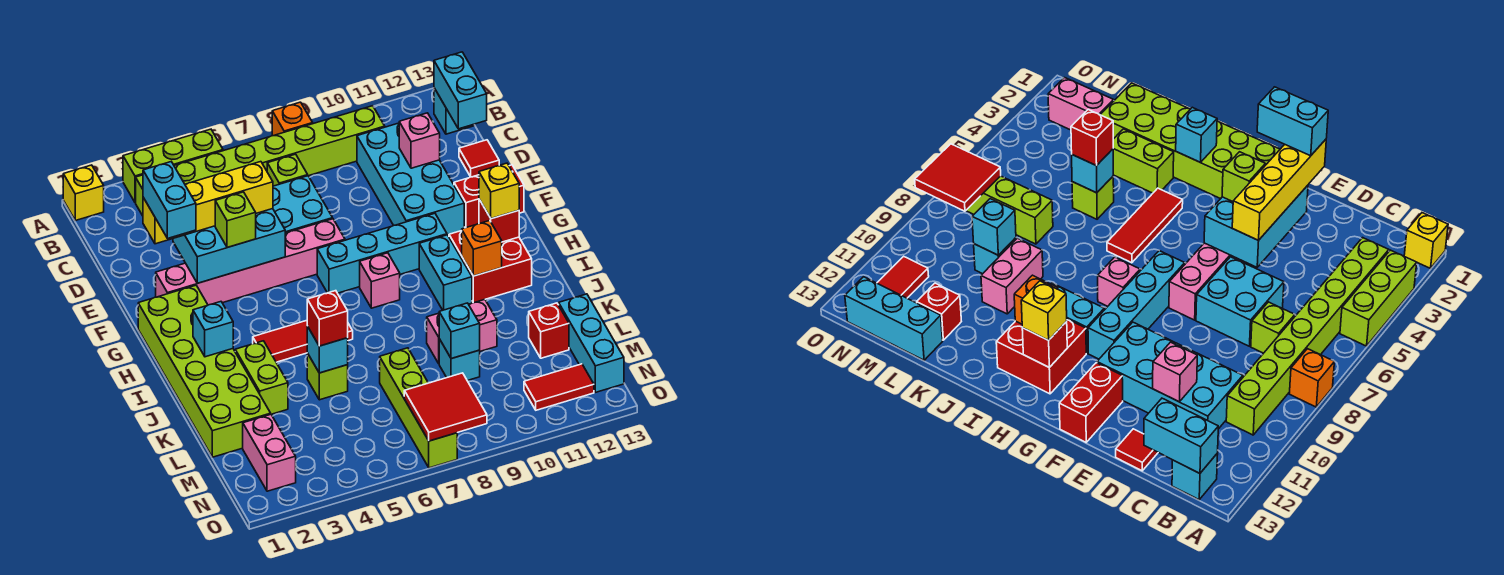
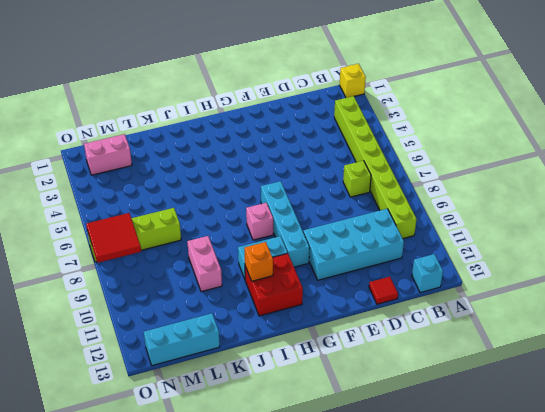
none -> lime 1x3 brick [123,129,223,203]
none -> orange 1x1 brick [272,102,313,136]
none -> cyan 2x2 brick [273,176,333,233]
none -> pink 1x6 brick [156,219,345,305]

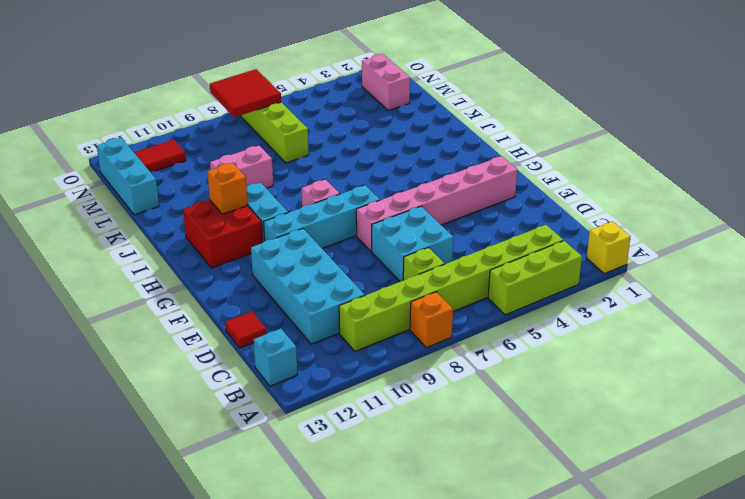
none -> red 1x2 brick [454,165,524,228]
none -> lime 2x6 brick [138,285,271,457]
none -> red 1x3 tile [253,320,353,362]
none -> lime 1x2 brick [235,341,288,414]

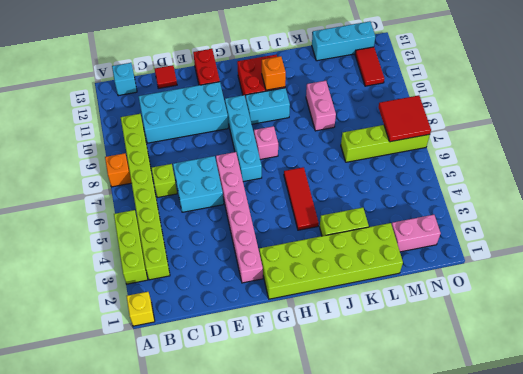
none -> lime 1x1 brick [307,353,348,400]
none -> cyan 1x1 brick [439,339,480,381]
none -> red 1x1 brick [529,303,569,358]
none -> cyan 1x2 brick [434,52,487,129]

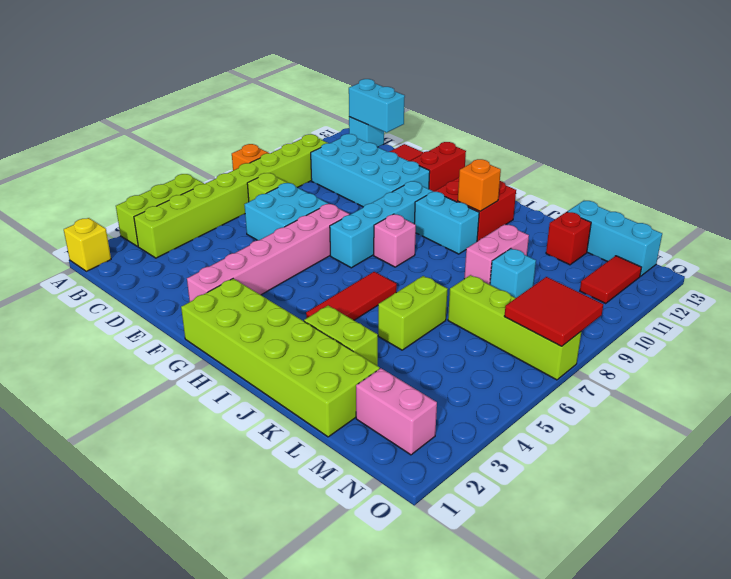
lime 1x2 brick [378,276,448,350] -> lime 1x1 brick [307,353,348,400]
none -> pink 1x1 brick [399,113,440,168]
none -> cyan 2x3 brick [173,209,285,283]
none -> red 1x1 brick [479,199,519,242]
none -> cyan 1x1 brick [193,302,233,357]

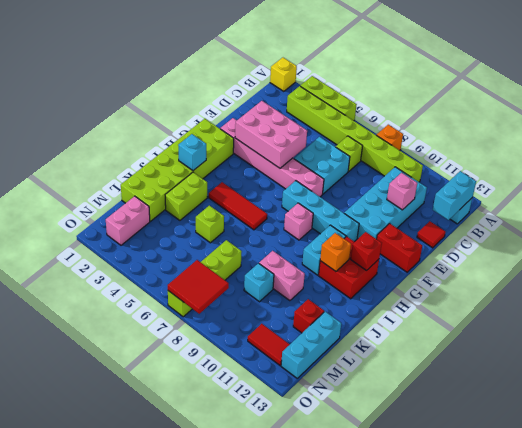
pink 2x3 brick [235,101,307,168] -> cyan 2x3 brick [173,209,285,283]
none -> cyan 1x1 brick [307,326,348,373]
none -> cyan 1x1 brick [439,303,480,359]
none -> yellow 1x4 brick [143,162,273,244]
none -> lime 1x1 brick [215,192,256,248]

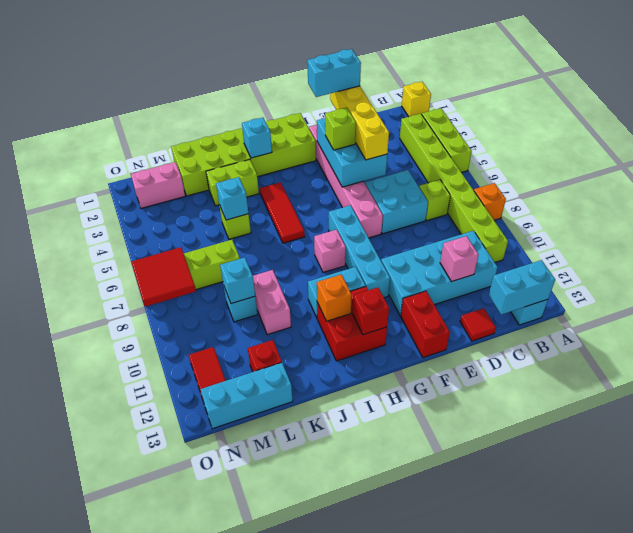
none -> yellow 1x1 brick [479,163,519,219]
none -> red 1x1 brick [307,291,348,346]

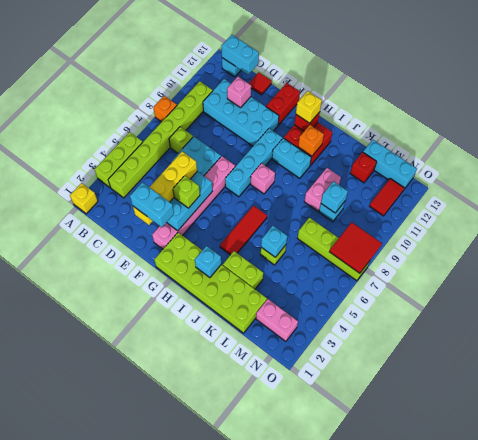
none -> red 1x1 brick [307,291,348,346]

